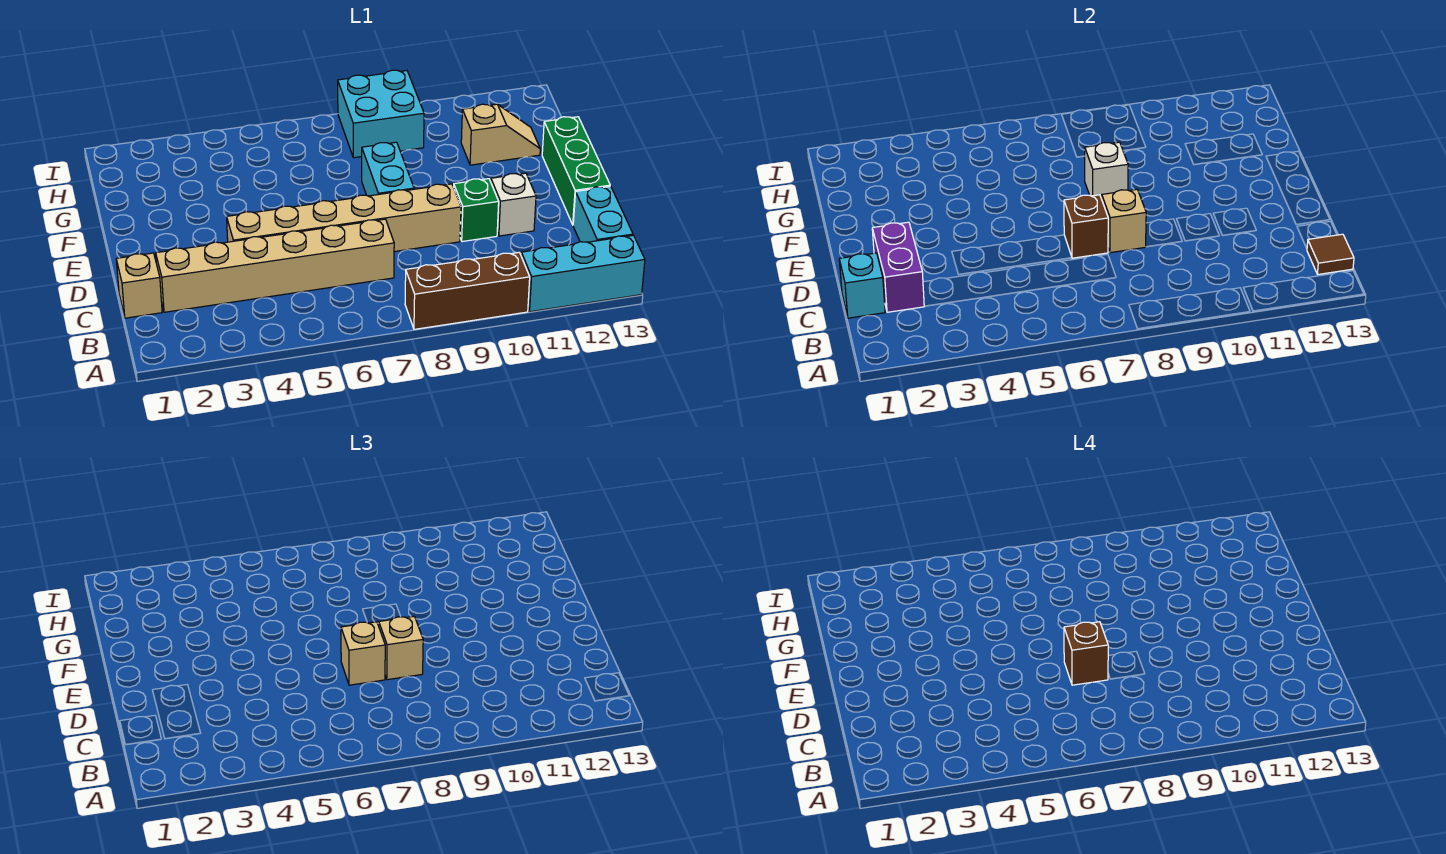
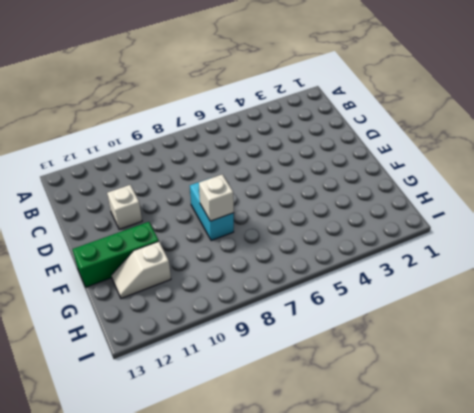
green 1x3 brick [72,222,159,287] -> green 1x3 brick turned to [542,117,610,224]
white 1x2 slope [111,241,171,298] -> tan 1x2 slope [461,104,540,165]
none -> brown 1x3 brick [405,253,530,329]
none -> cyan 1x3 brick [521,235,645,312]
none -> cyan 1x2 brick [573,186,633,242]

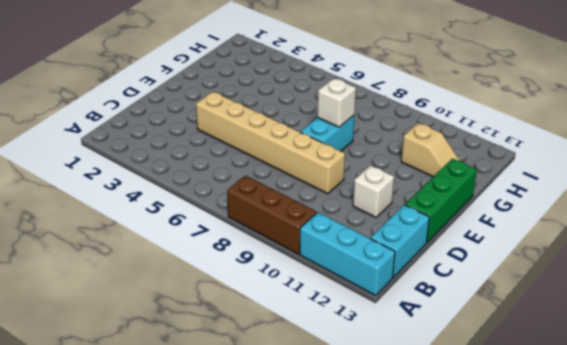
none -> tan 1x1 brick [116,253,162,318]
none -> tan 1x6 brick [156,219,394,312]
none -> green 1x1 brick [454,179,499,242]

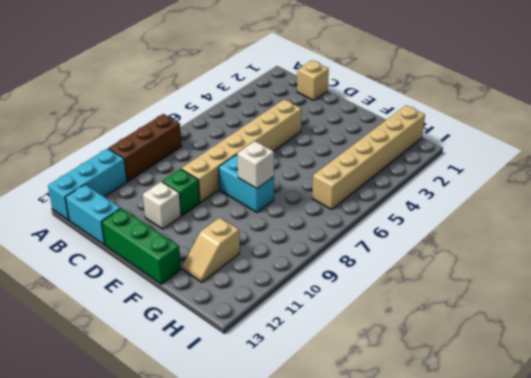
tan 1x6 brick [312,106,425,210] -> tan 1x6 brick moved to [156,219,394,312]
none -> cyan 2x2 brick [338,70,424,158]
none -> brown 1x1 tile [1307,234,1354,274]
none -> cyan 1x1 brick [839,253,885,318]

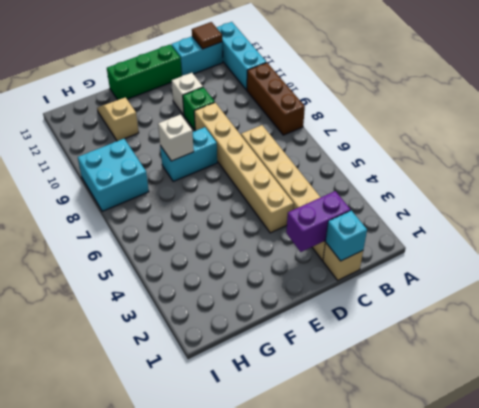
none -> brown 1x1 brick [1064,195,1108,258]
none -> tan 1x1 brick [1102,189,1146,253]
none -> tan 1x1 brick [341,622,385,685]

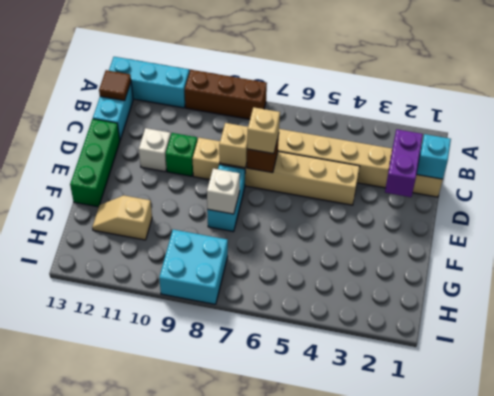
none -> tan 1x1 brick [379,616,423,680]
none -> brown 1x1 brick [1064,622,1108,685]

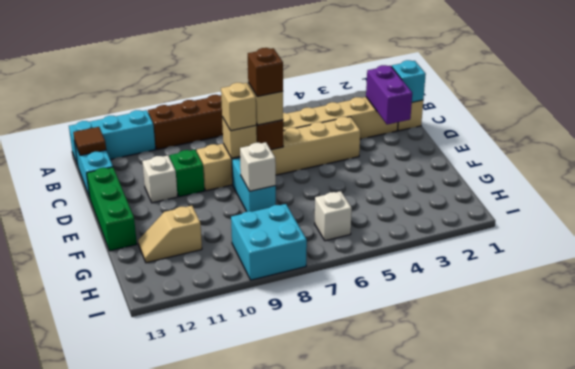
white 1x1 brick [315,191,352,241] -> none

